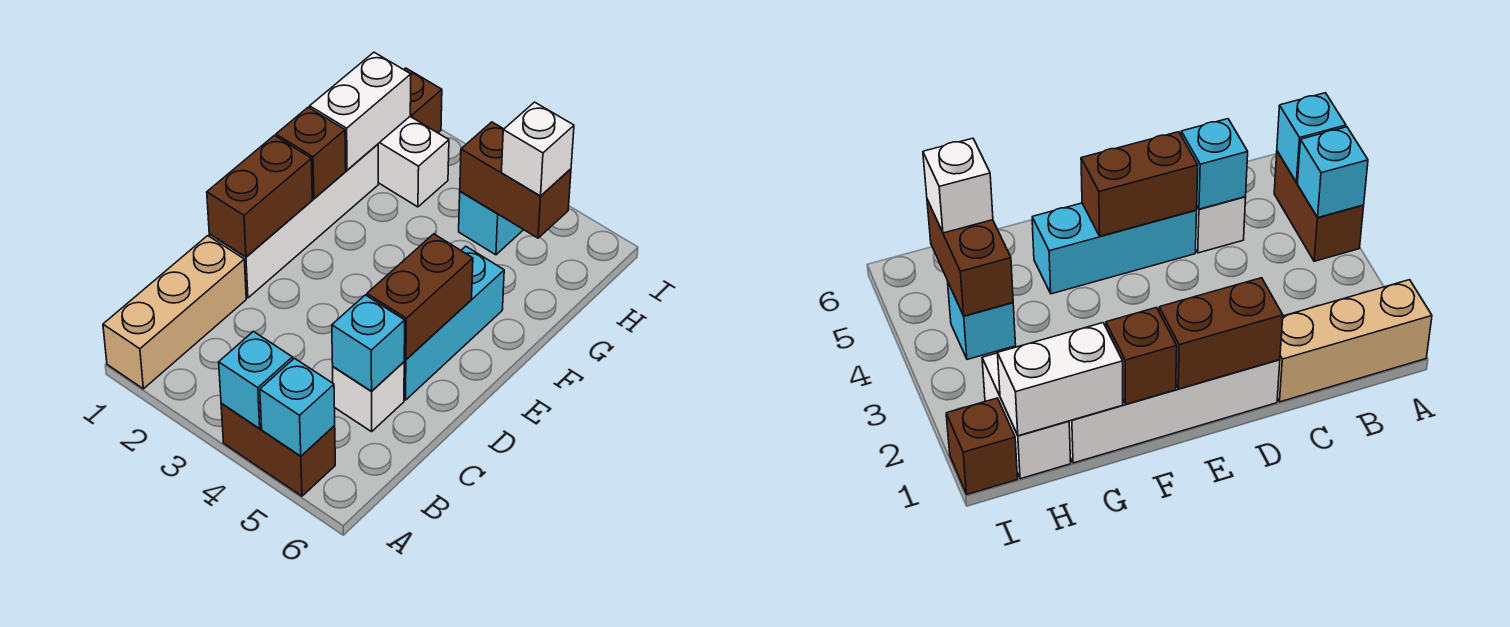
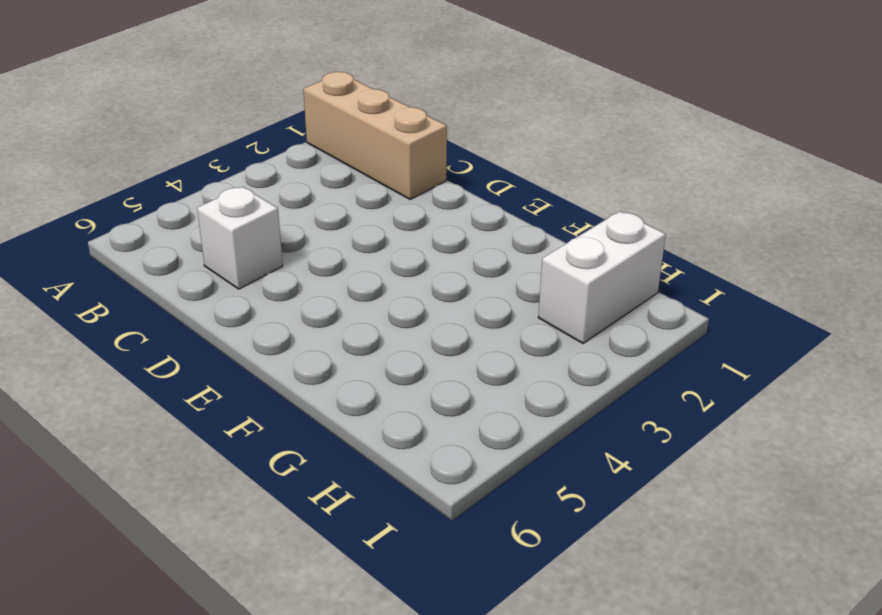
none -> brown 1x2 brick [221,403,335,496]
none -> white 1x4 brick [209,144,378,298]
none -> cyan 1x3 brick [404,246,504,400]

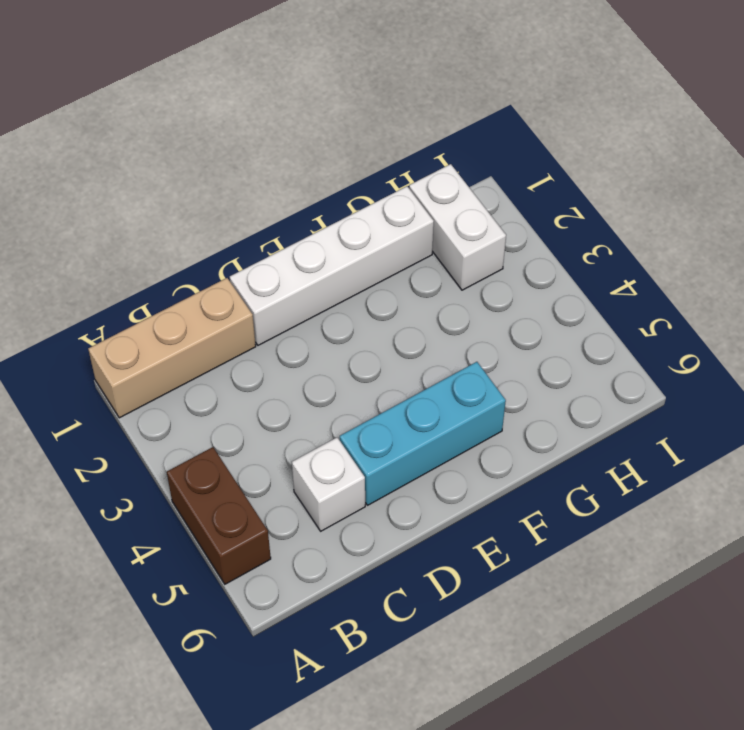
none -> cyan 1x1 brick [459,191,523,255]
none -> brown 1x1 brick [404,68,442,133]
none -> cyan 1x1 brick [219,331,293,428]

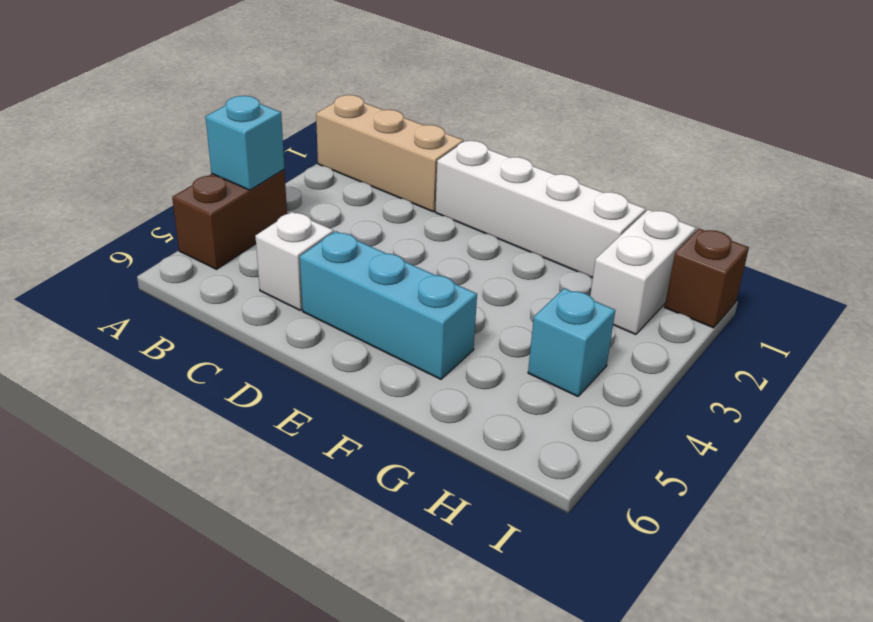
none -> cyan 1x1 brick [260,358,335,456]
none -> cyan 1x1 brick [332,295,405,391]
none -> brown 1x2 brick [207,136,312,257]

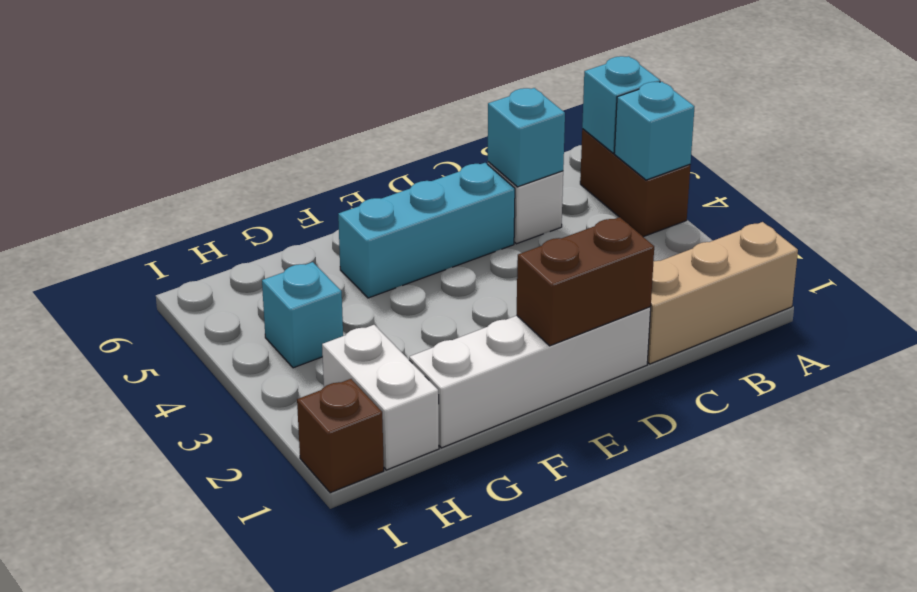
none -> brown 1x2 brick [367,234,473,360]
none -> brown 1x1 brick [276,107,346,199]
none -> white 1x2 brick [310,52,411,170]

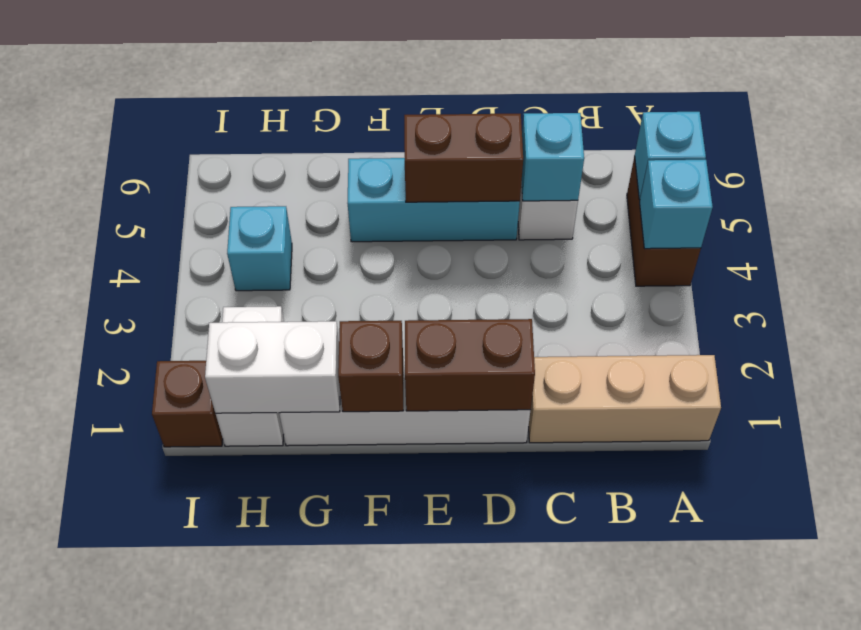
none -> brown 1x2 brick [460,122,571,238]
none -> white 1x1 brick [502,102,574,196]

